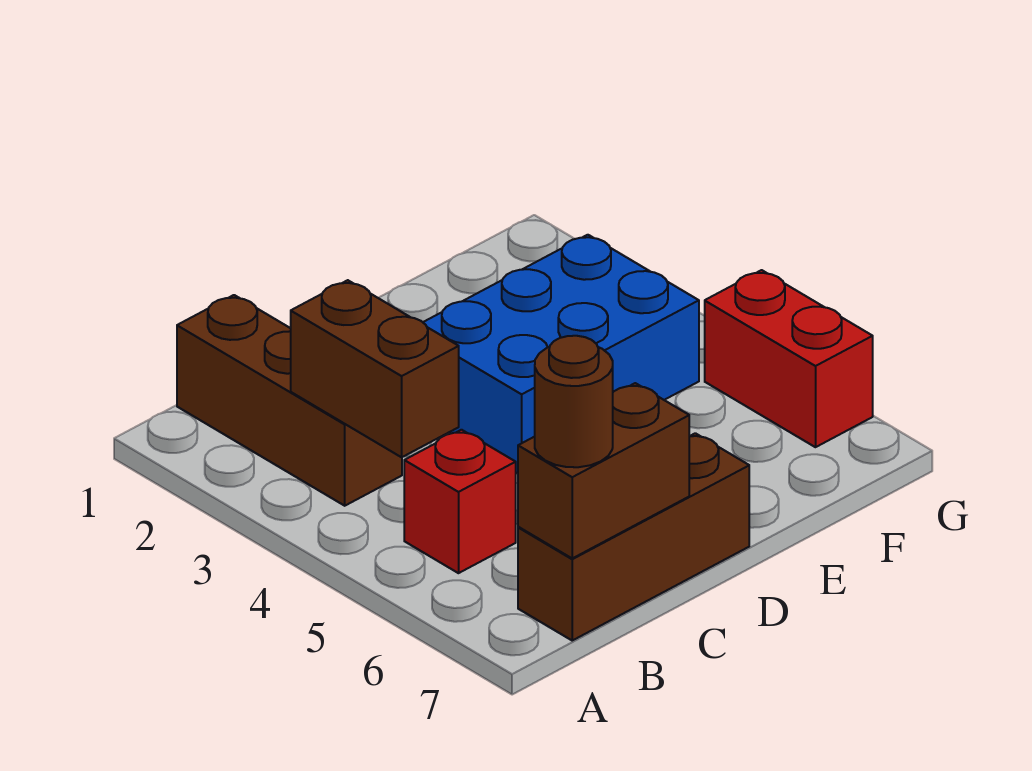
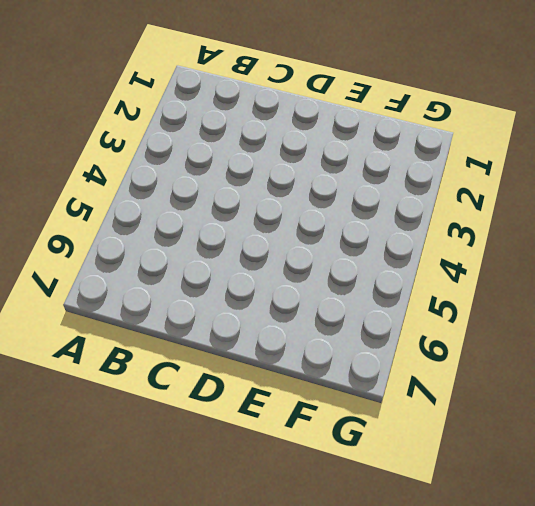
none -> brown 1x3 brick [177,295,402,506]
none -> red 1x1 brick [404,430,516,573]

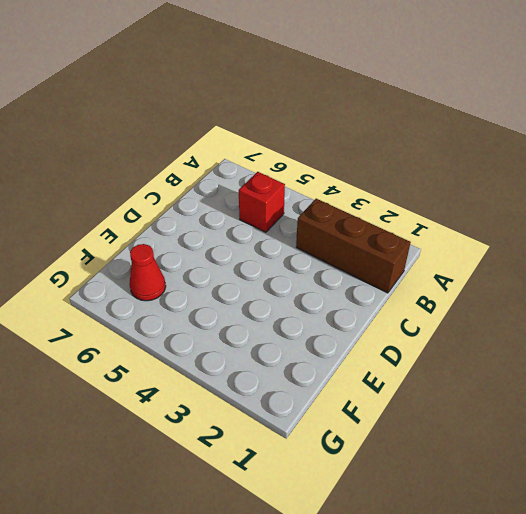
red 1x1 cone [130,244,166,301] -> none
none -> brown 1x3 brick [518,433,749,640]
none -> blue 2x3 brick [423,235,699,473]

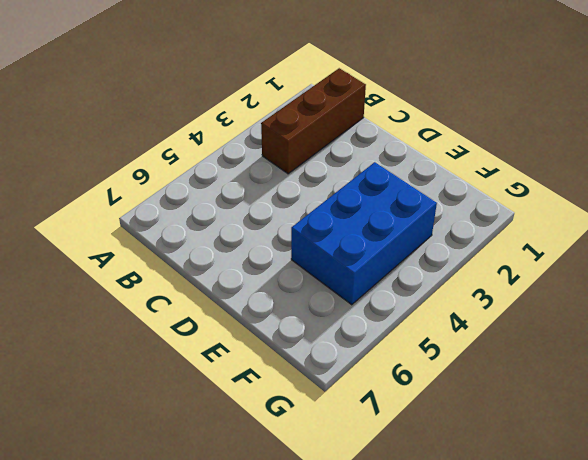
blue 2x3 brick [291,162,437,305] -> blue 2x3 brick turned to [423,235,699,473]
none -> red 1x1 brick [404,430,516,573]
none -> brown 1x3 brick [518,433,749,640]

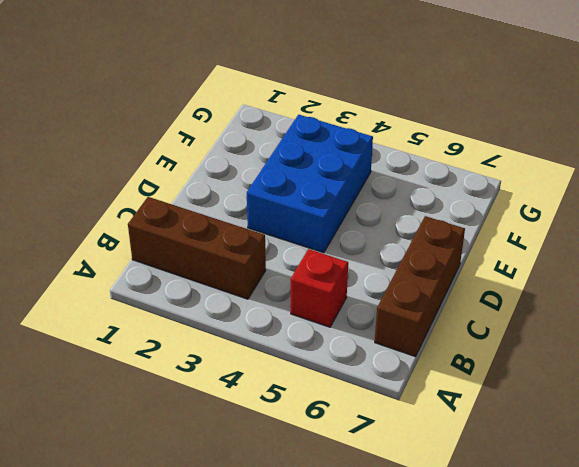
none -> red 1x2 brick [705,270,873,447]
none -> brown 1x2 brick [291,280,459,457]

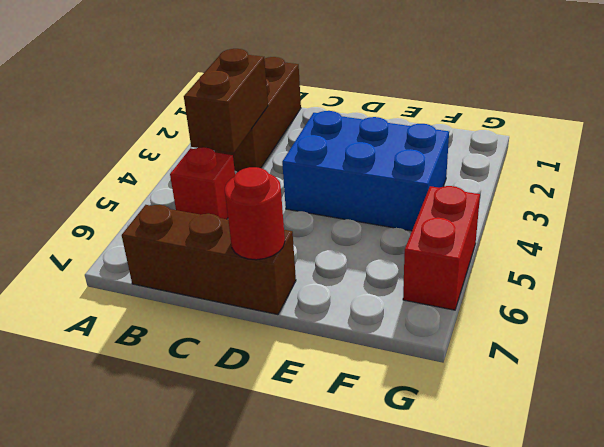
red 1x1 round brick [225,167,285,260] -> none
none -> brown 1x2 brick [518,383,689,558]
none -> brown 1x1 round brick [535,336,613,467]

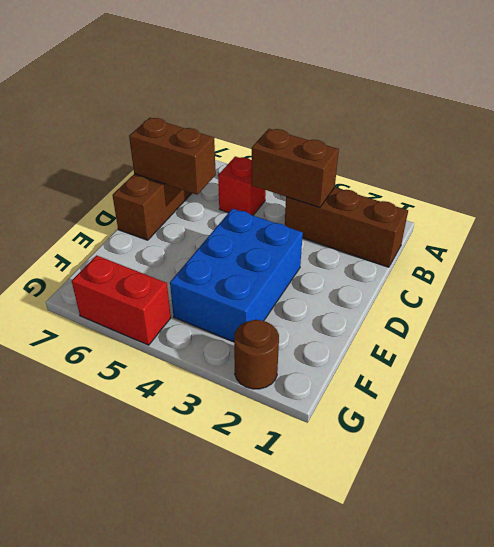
brown 1x2 brick [129,118,216,195] -> brown 1x2 brick turned to [518,383,689,558]
brown 1x1 round brick [234,320,279,389] -> brown 1x1 round brick moved to [535,336,613,467]

